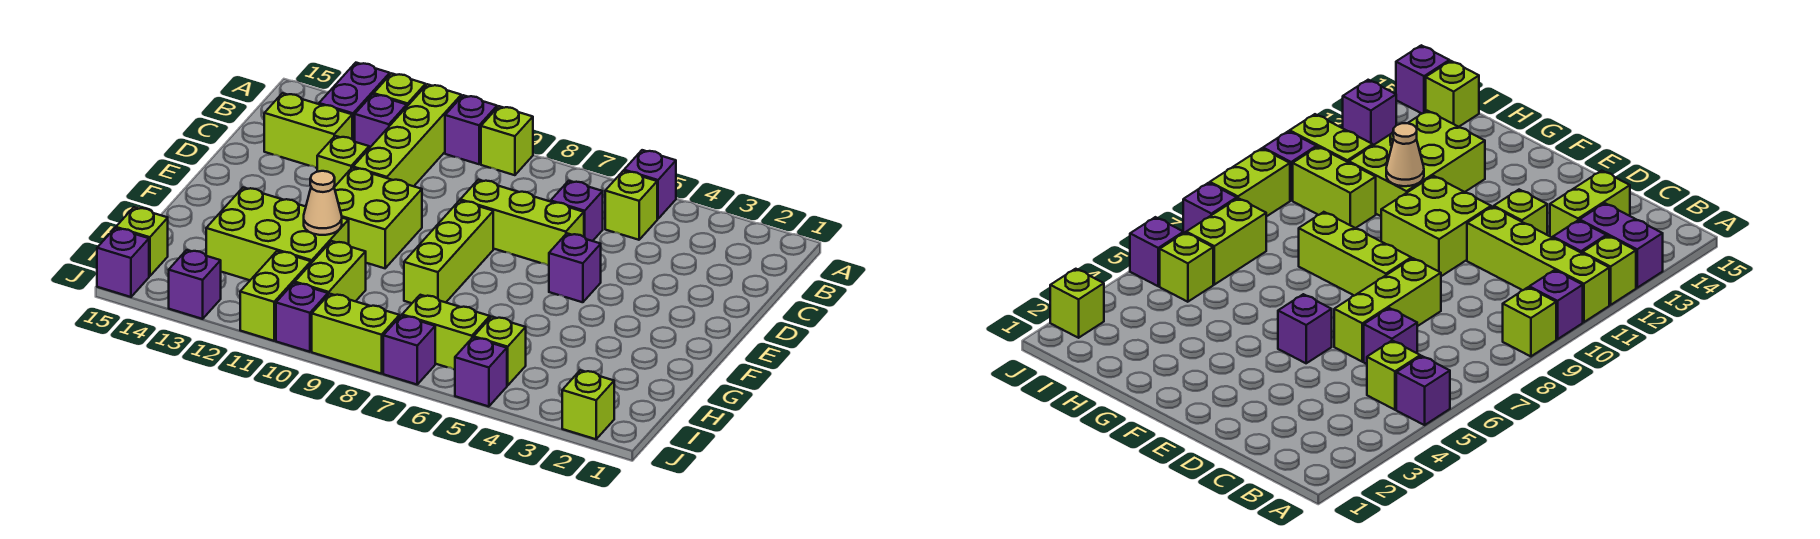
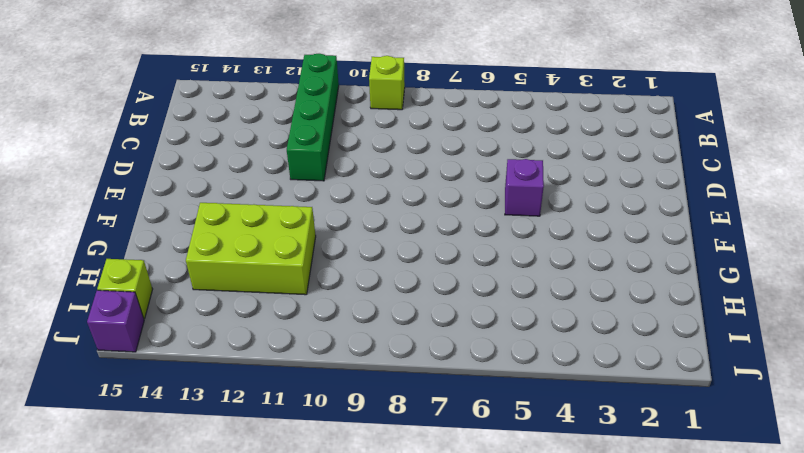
green 1x4 brick [287,54,339,181] -> lime 1x4 brick [353,84,461,186]
none -> purple 1x1 brick [624,150,676,219]
none -> purple 1x1 brick [445,95,497,164]
none -> lime 1x1 brick [374,73,426,106]

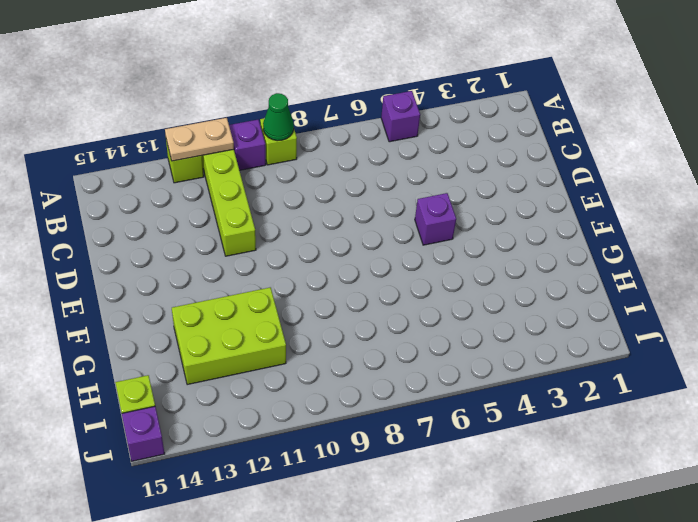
green 1x1 cone [263,93,294,141] -> none
tan 1x2 plate [165,118,234,161] -> none
none -> purple 1x2 brick [319,63,390,142]
none -> lime 1x1 brick [605,171,657,240]
none -> purple 1x1 brick [355,94,407,148]

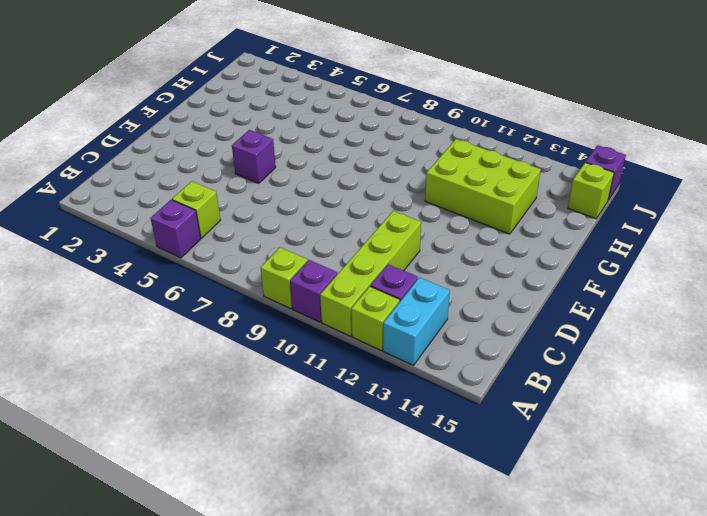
cyan 1x2 brick [383,277,450,365] -> purple 1x2 brick [319,63,390,142]
none -> purple 1x1 brick [551,181,603,241]
none -> lime 1x2 brick [264,93,352,168]
none -> lime 1x3 brick [460,180,584,265]

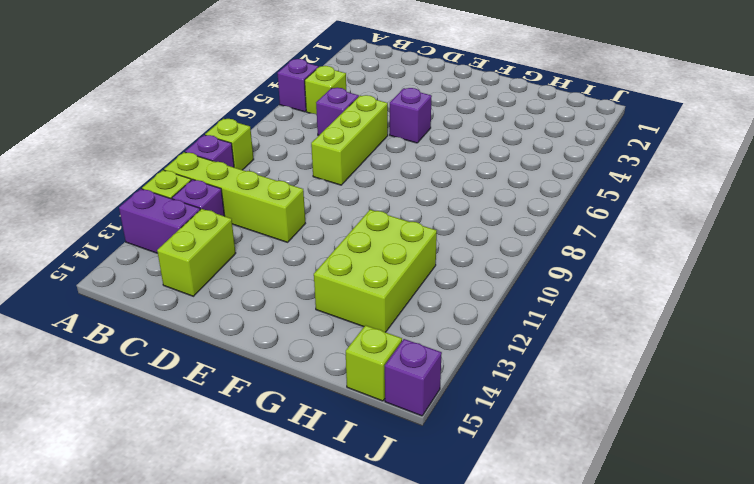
none -> lime 1x1 brick [317,136,369,187]
none -> lime 1x3 brick [404,201,493,303]
none -> lime 2x2 brick [334,168,422,268]

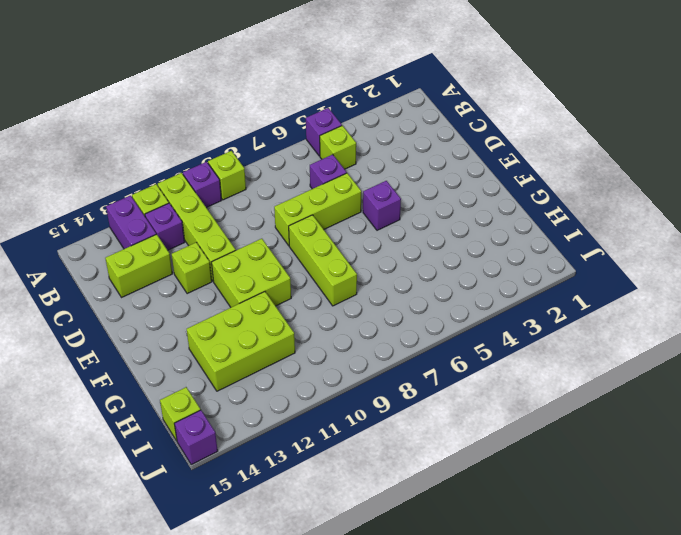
none -> lime 1x2 brick [295,241,366,301]
none -> lime 1x1 brick [474,317,526,386]
none -> lime 1x2 brick [402,295,490,370]

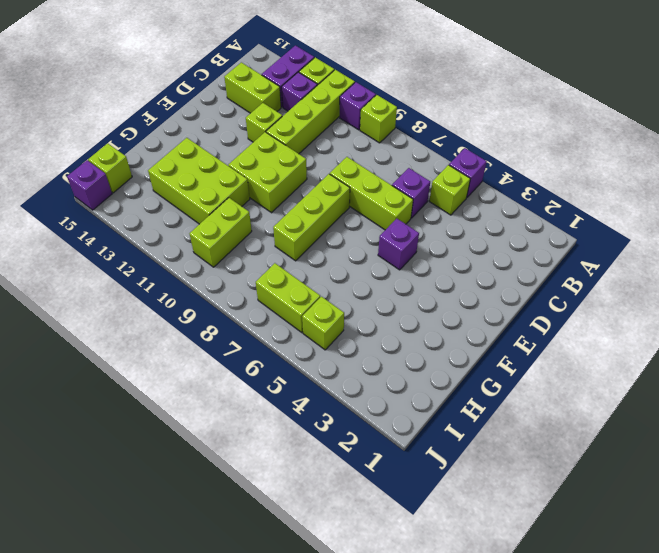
none -> lime 1x2 brick [240,251,311,341]
none -> lime 1x1 brick [562,370,614,439]
none -> purple 1x1 brick [455,337,507,407]

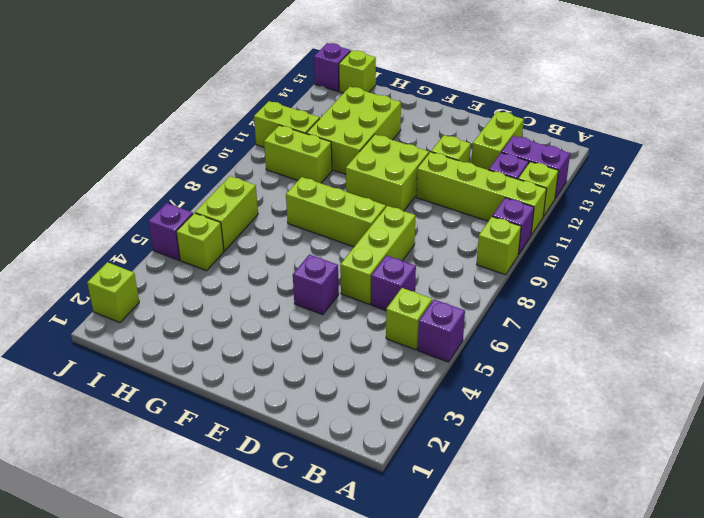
none -> purple 1x1 brick [383,316,435,384]
none -> lime 1x2 brick [312,294,399,374]
none -> purple 1x1 brick [276,283,328,352]

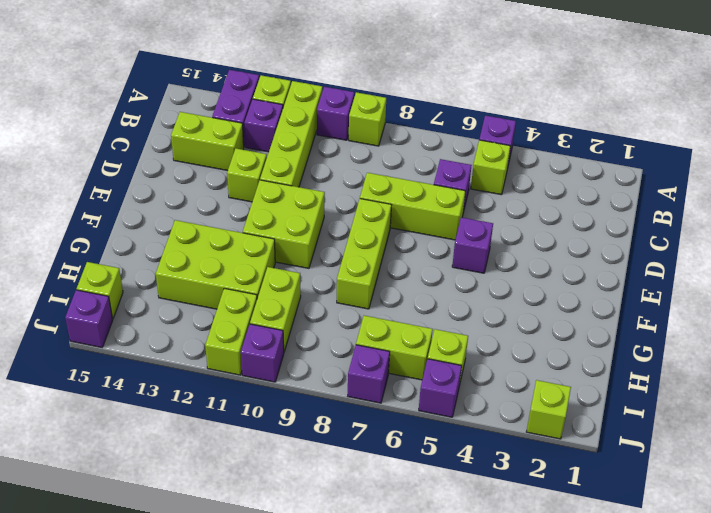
none -> lime 1x2 brick [312,294,399,374]
none -> purple 1x1 brick [169,250,221,319]
none -> tan 1x1 cone [304,171,342,235]

